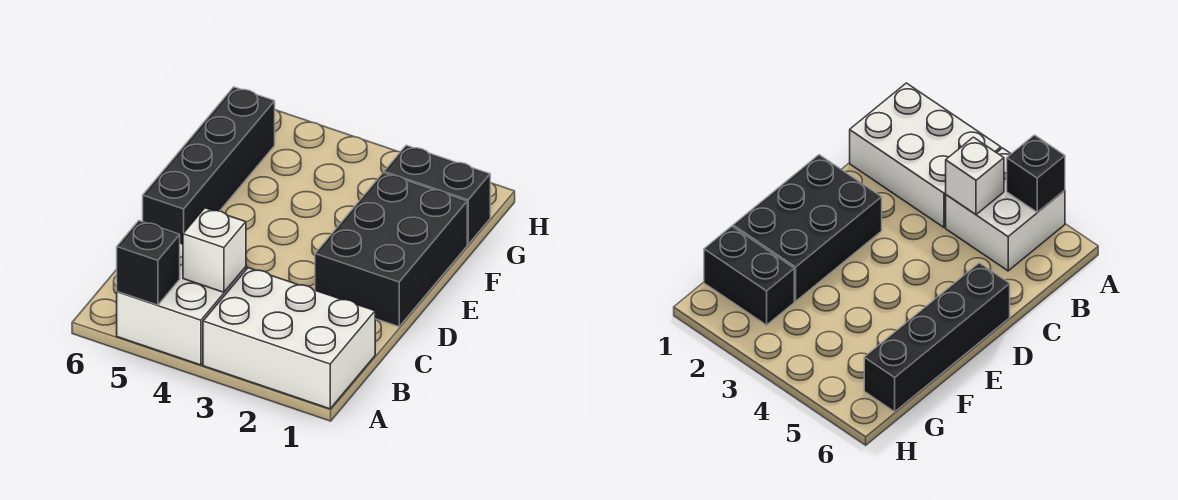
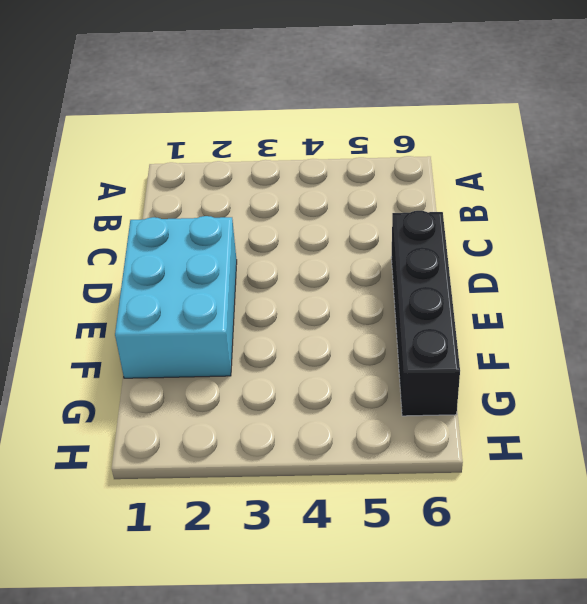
cyan 2x3 brick [115,216,237,378] -> black 2x3 brick [315,173,467,327]
none -> white 2x3 brick [203,268,375,409]
none -> white 2x2 brick [117,243,246,365]

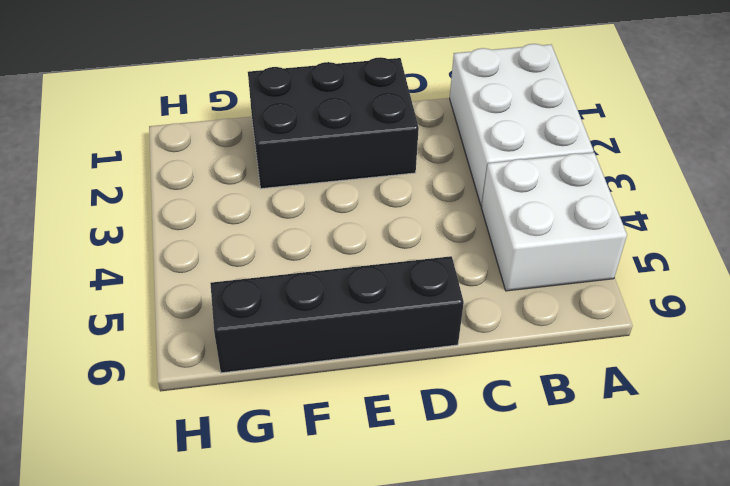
none -> black 1x2 brick [384,145,490,244]
none -> black 1x1 brick [117,221,180,305]

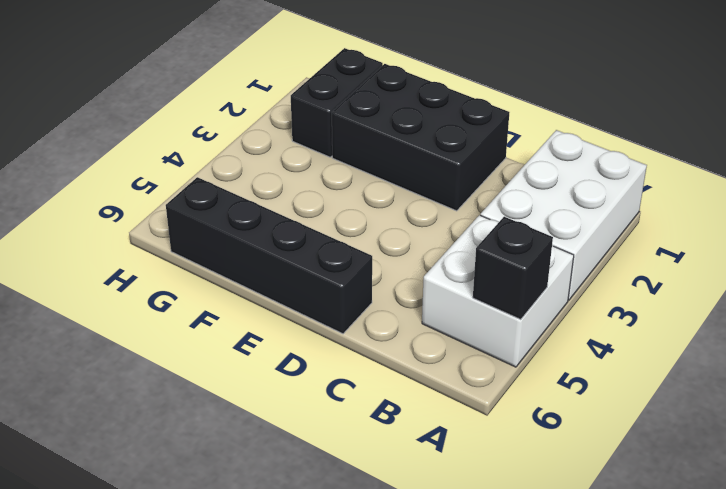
none -> white 1x1 brick [183,208,246,292]

